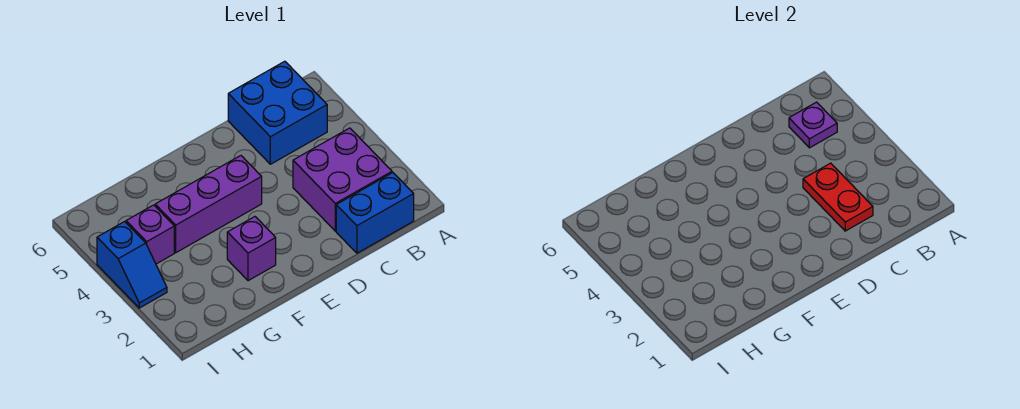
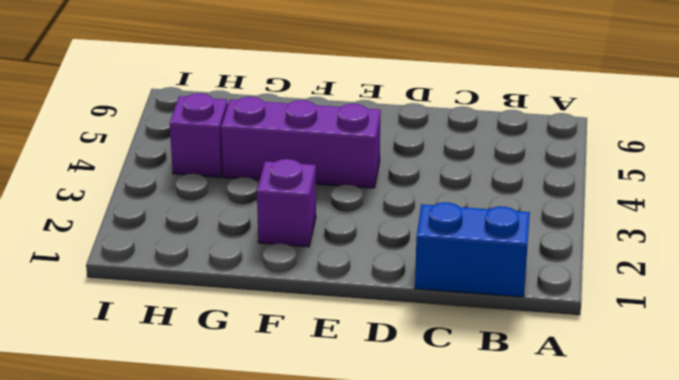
none -> purple 2x2 brick [293,128,392,231]
none -> blue 2x2 brick [228,61,327,164]

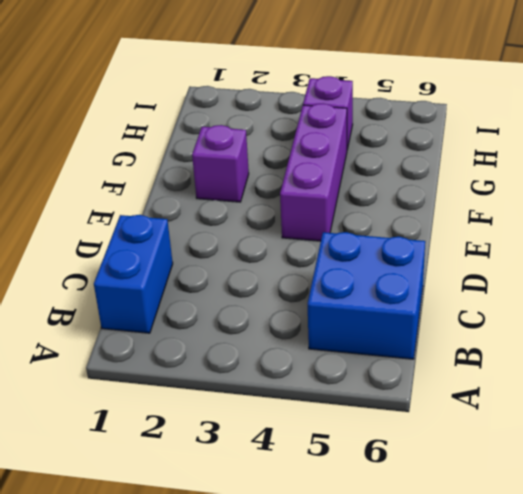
none -> purple 2x2 brick [293,128,392,231]
none -> blue 1x2 slope [97,222,167,308]

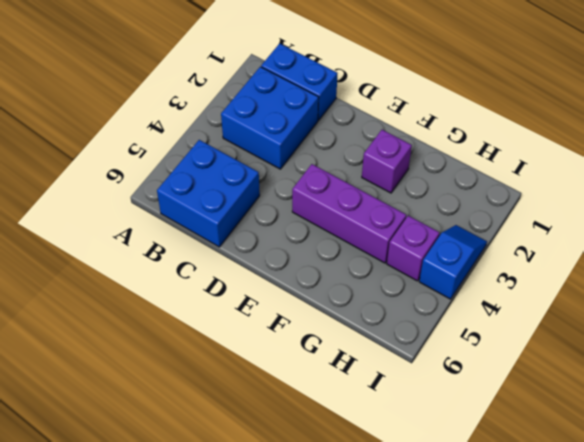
blue 2x2 brick [221,67,319,169] -> purple 2x2 brick [293,128,392,231]
none -> purple 1x1 plate [789,102,837,148]
none -> red 1x2 plate [803,163,873,231]

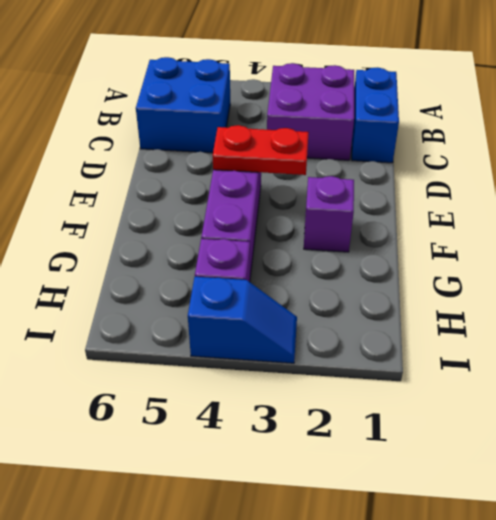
red 1x2 plate [213,125,309,175] -> red 1x2 plate moved to [803,163,873,231]
none -> purple 1x1 plate [789,102,837,148]

